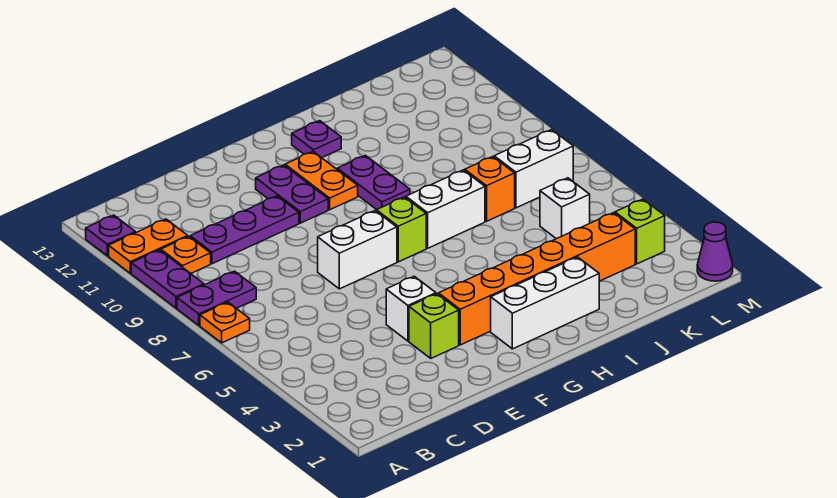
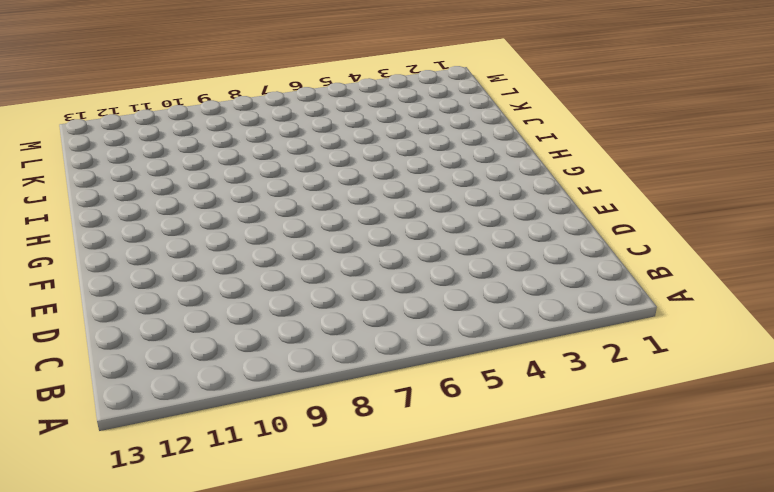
none -> orange 1x1 plate [200,302,250,343]
none -> purple 1x2 plate [177,271,256,325]
none -> purple 1x2 plate [131,250,204,308]

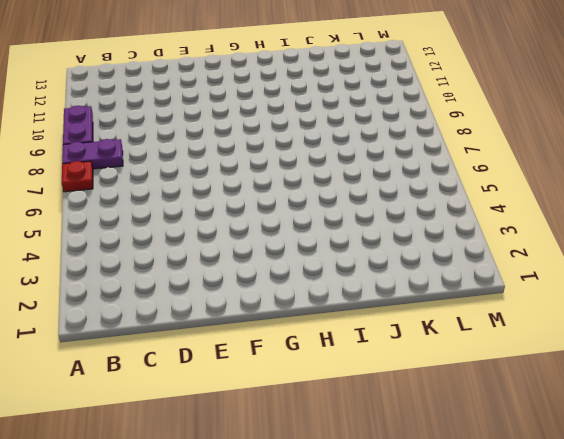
red 1x1 plate [62,161,93,192] -> orange 1x1 plate [200,302,250,343]
none -> orange 1x2 plate [109,219,188,273]
none -> purple 1x1 plate [86,215,135,256]
none -> orange 1x1 plate [161,236,211,274]

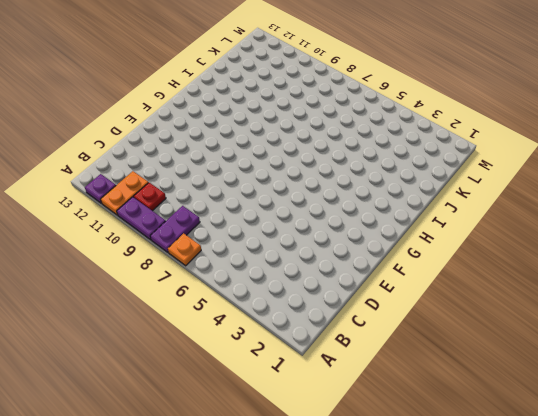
red 1x1 plate [134,183,166,211] -> orange 1x1 plate [161,236,211,274]
none -> purple 1x3 plate [190,196,299,264]
none -> lime 1x1 brick [409,294,459,358]
none -> white 1x1 brick [386,276,436,341]

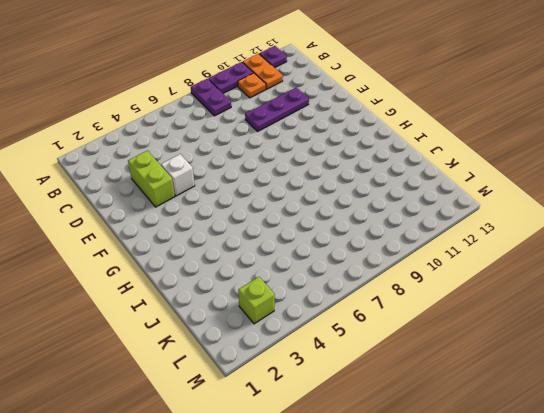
lime 1x2 brick [128,151,175,207] -> lime 1x1 brick [409,294,459,358]
purple 1x3 plate [245,87,309,131] -> purple 1x3 plate turned to [190,196,299,264]
none -> orange 1x1 plate [200,302,250,343]
none -> white 1x2 brick [318,211,397,289]
none -> orange 1x6 brick [438,213,635,345]

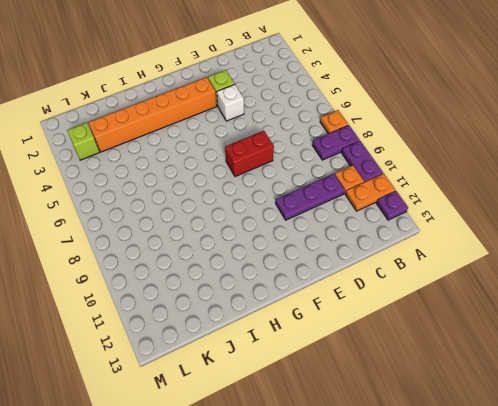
red 1x2 brick [225,131,274,177] -> white 1x2 brick [318,211,397,289]
none -> purple 1x2 plate [256,165,328,223]
none -> white 1x3 brick [491,257,599,349]
none -> lime 1x1 brick [377,197,426,262]

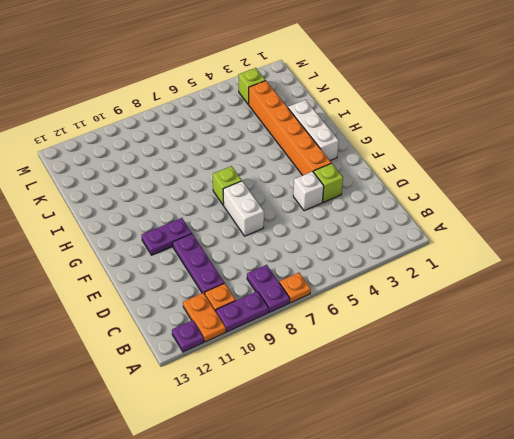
none -> orange 1x2 plate [285,152,358,210]
none -> white 1x2 brick [406,170,485,248]
none -> purple 1x2 plate [337,155,410,210]

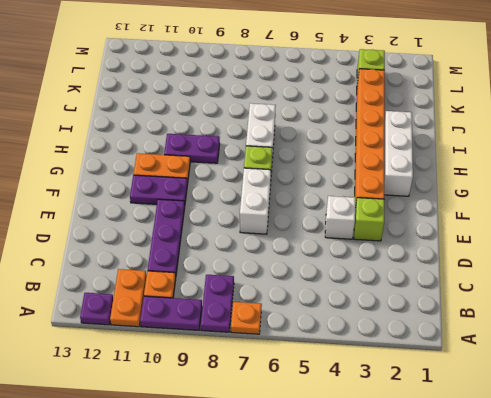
none -> purple 1x1 plate [292,121,341,158]
none -> orange 1x1 brick [465,157,515,221]
none -> white 1x1 brick [540,178,590,239]

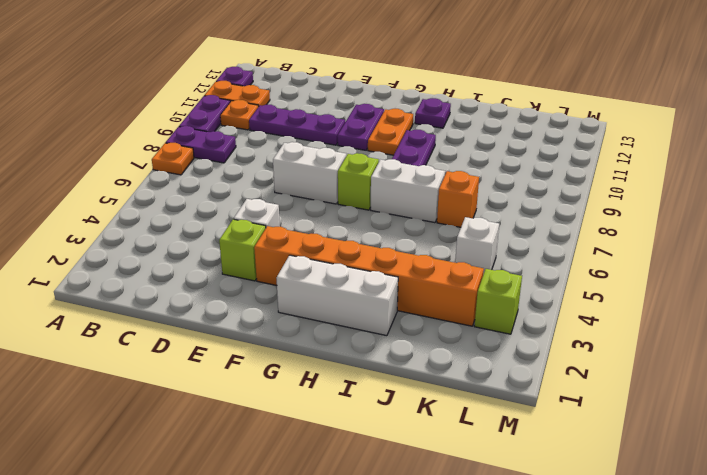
none -> white 1x2 brick [494,130,573,208]
none -> purple 1x1 cone [697,222,733,281]

